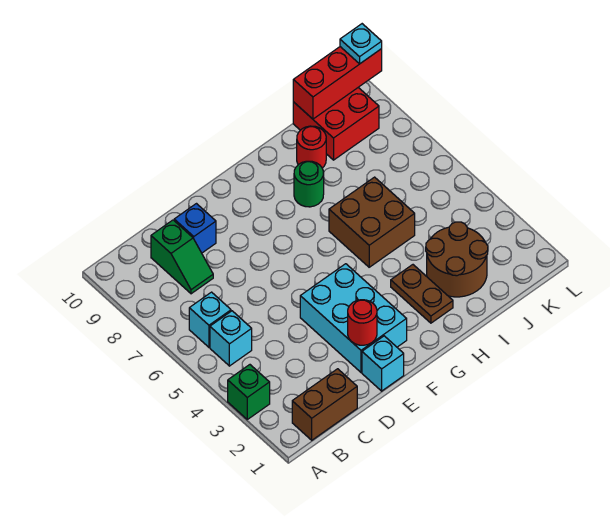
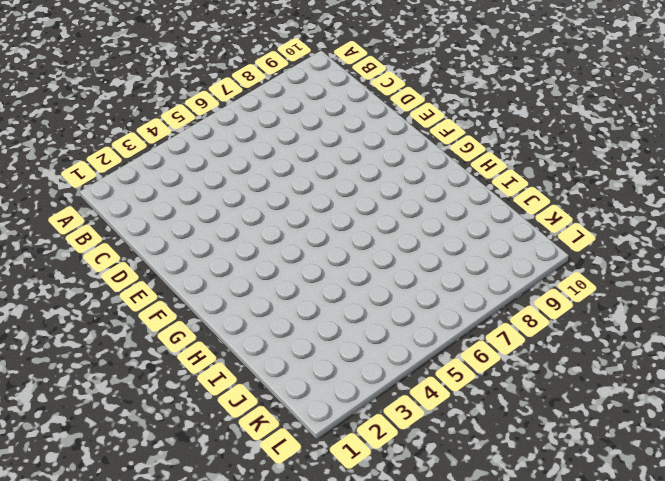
none -> green 1x1 brick [228,365,270,419]
none -> brown 1x2 brick [292,369,357,440]
none -> cyan 1x1 brick [210,311,252,366]

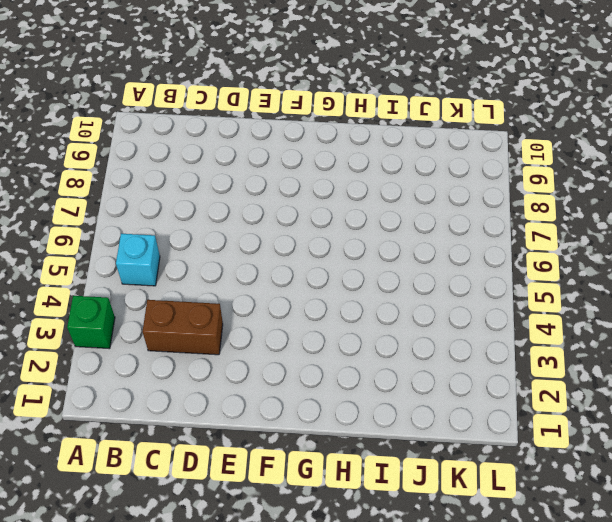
brown 1x2 brick [143,300,223,355] -> brown 1x2 brick moved to [292,369,357,440]
none -> cyan 1x1 brick [189,292,231,347]
none -> green 1x2 slope [151,220,213,294]
none -> blue 1x1 brick [174,204,216,253]

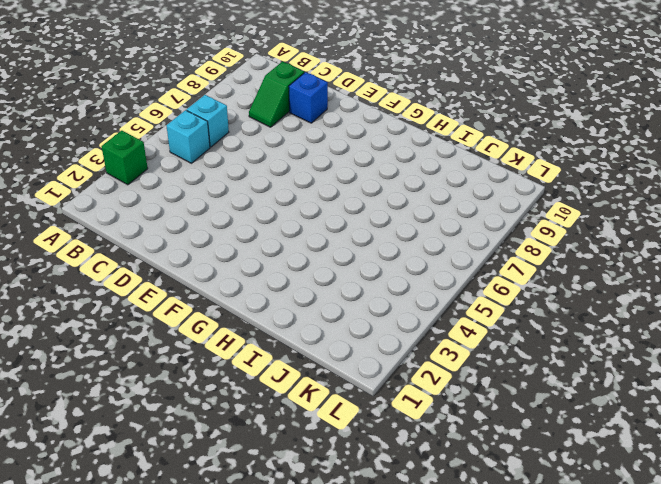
none -> brown 1x2 brick [292,369,357,440]
none -> cyan 1x1 brick [362,336,404,391]
none -> cyan 2x3 brick [300,264,407,372]

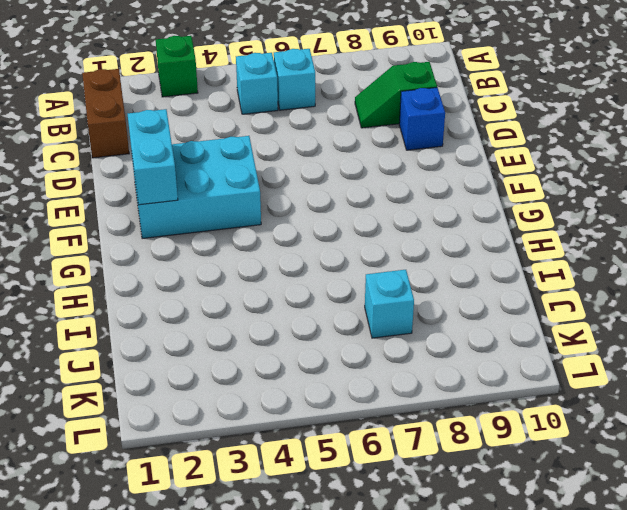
cyan 1x2 brick [128,109,178,205] -> red 1x1 round brick [348,300,377,345]
cyan 1x1 brick [365,270,414,338] -> cyan 1x1 brick moved to [362,336,404,391]
none -> brown 1x2 plate [391,265,453,323]
none -> brown 2x2 brick [329,177,415,267]
none -> green 1x1 round brick [294,161,324,207]

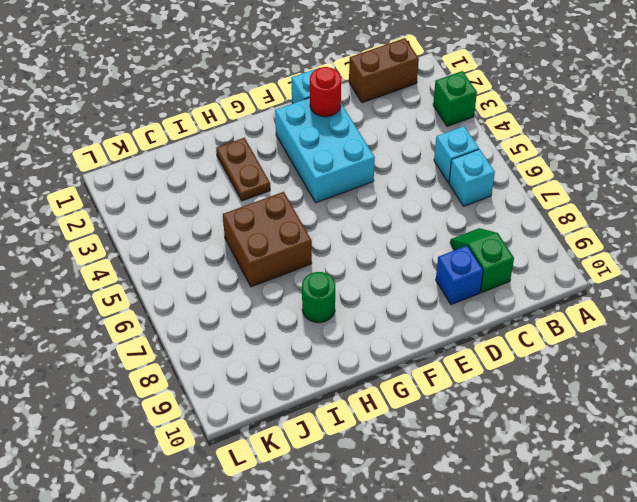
none -> brown 2x2 round brick [426,222,488,297]
none -> red 1x1 round brick [297,126,326,168]
none -> red 2x2 brick [293,88,379,160]

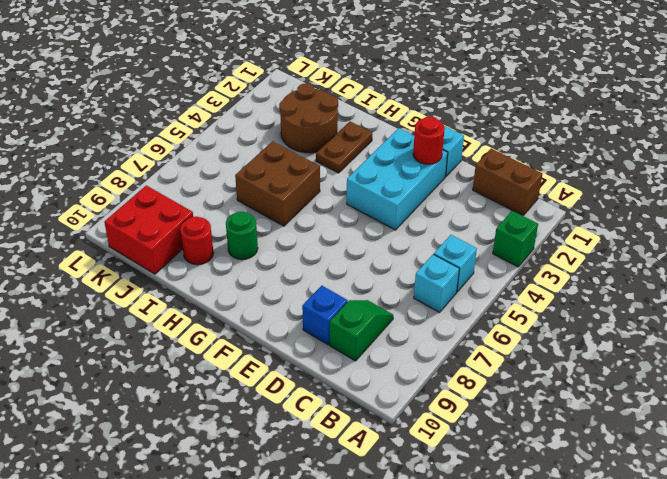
none -> red 1x3 brick [293,47,382,119]
none -> cyan 1x1 plate [340,24,382,64]

